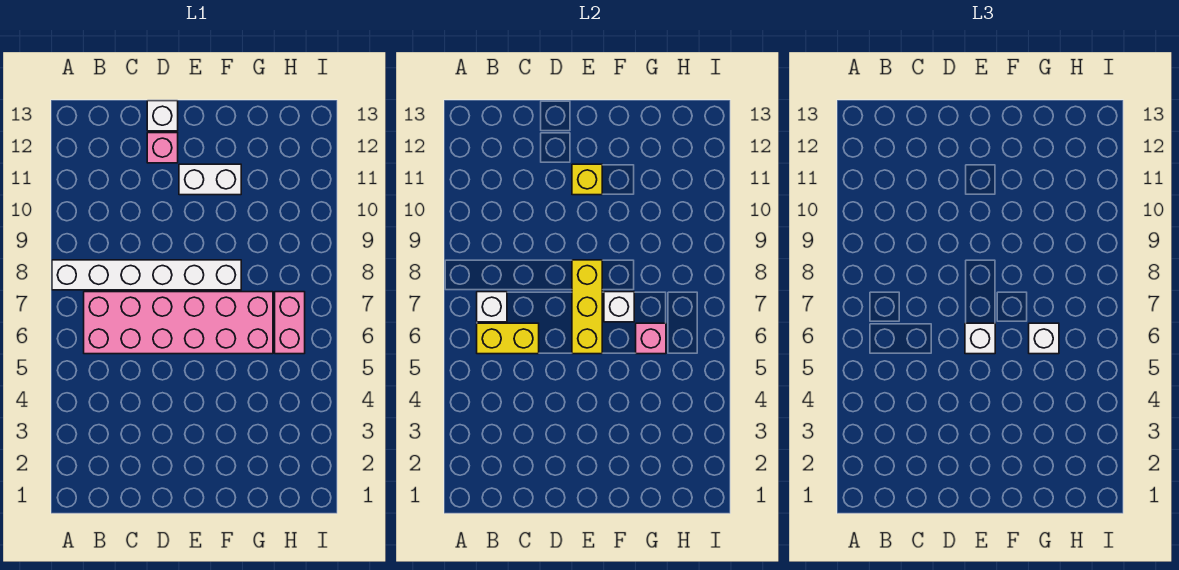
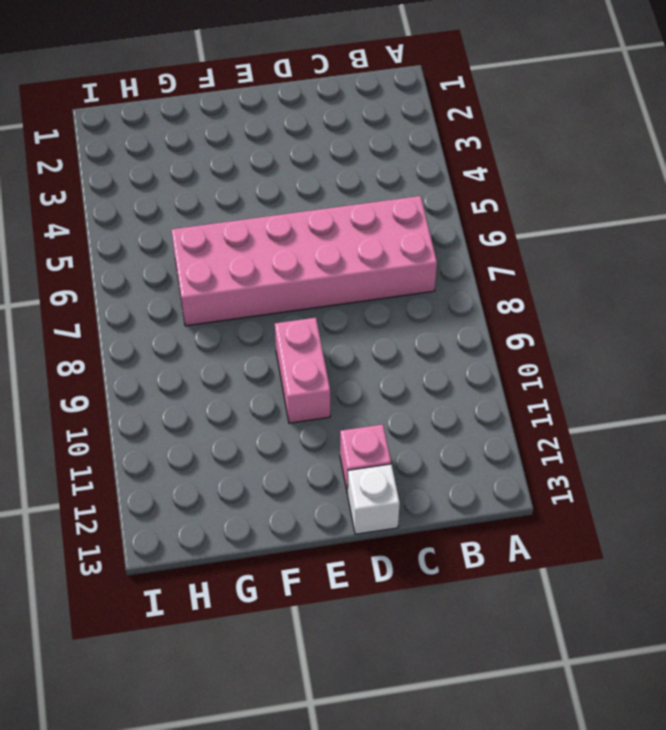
pink 1x2 brick [275,318,330,423] -> pink 1x2 brick moved to [275,292,305,354]
none -> white 1x6 brick [52,260,241,290]
none -> white 1x2 brick [179,164,241,195]
none -> yellow 1x2 brick [477,323,539,354]

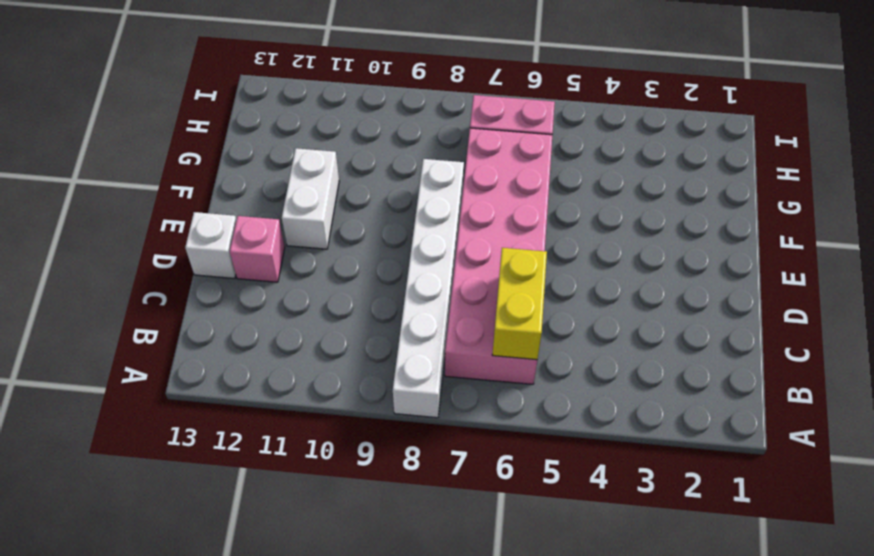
none -> white 1x1 brick [477,292,507,322]
none -> yellow 1x3 brick [572,260,602,354]
none -> yellow 1x1 brick [572,164,602,195]

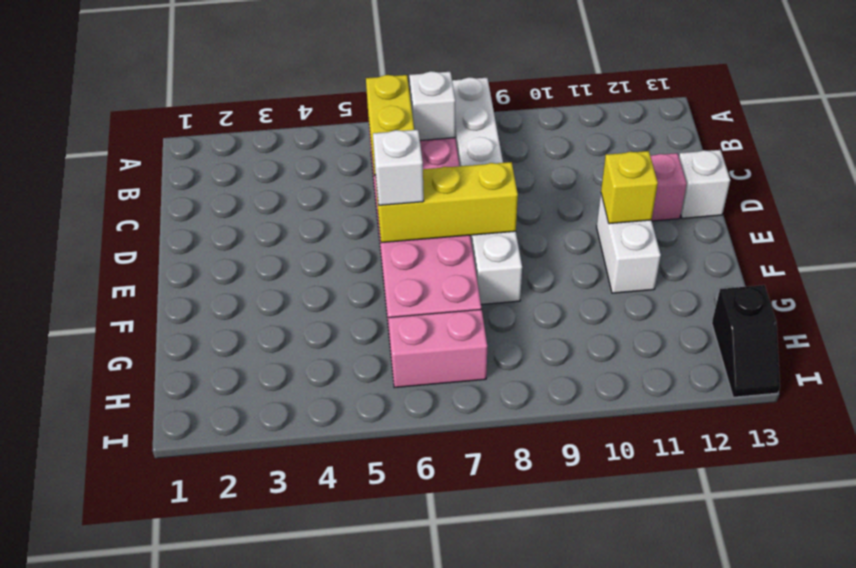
black 1x2 slope [712,285,780,397] -> none
none -> white 1x1 brick [604,292,634,322]
none -> pink 1x1 brick [636,323,666,354]
none -> white 1x1 brick [1029,323,1059,354]

